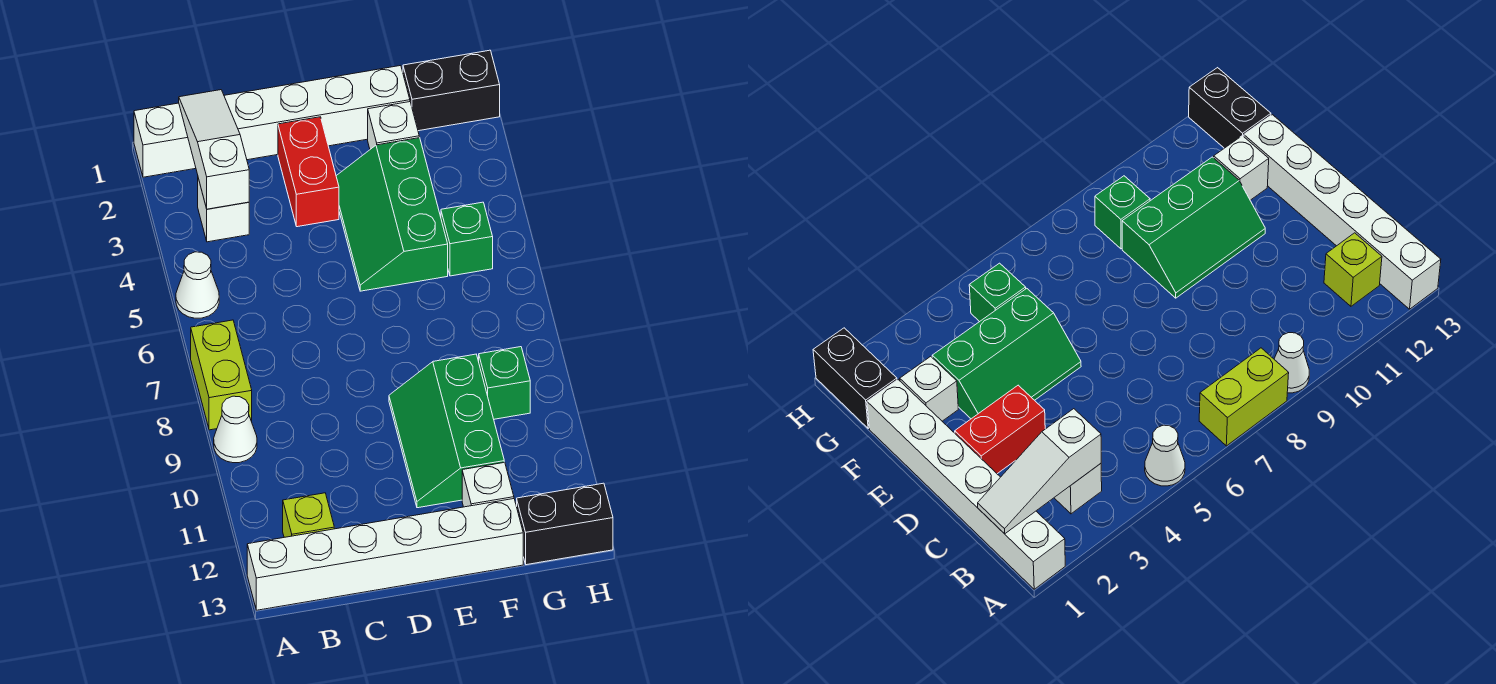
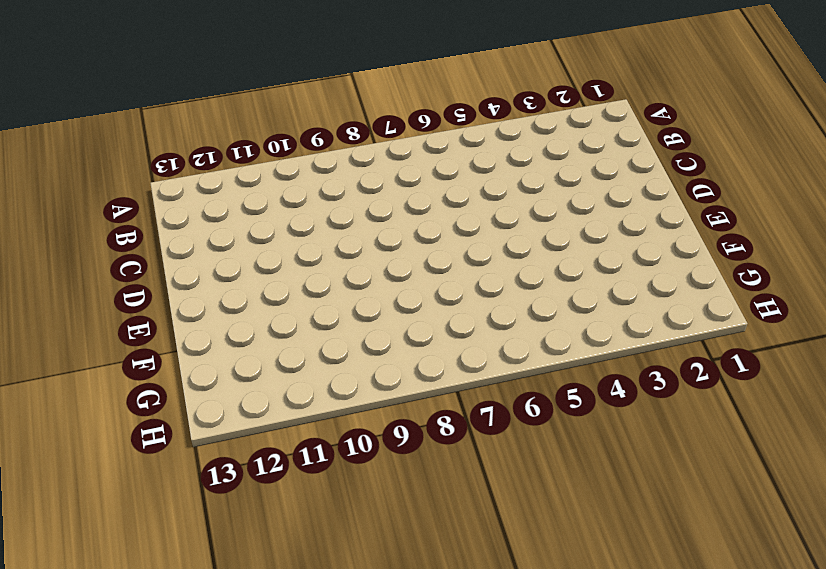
none -> white 1x6 brick [134,66,410,177]
none -> white 1x1 cone [176,252,219,318]
none -> lime 1x2 brick [191,320,252,430]

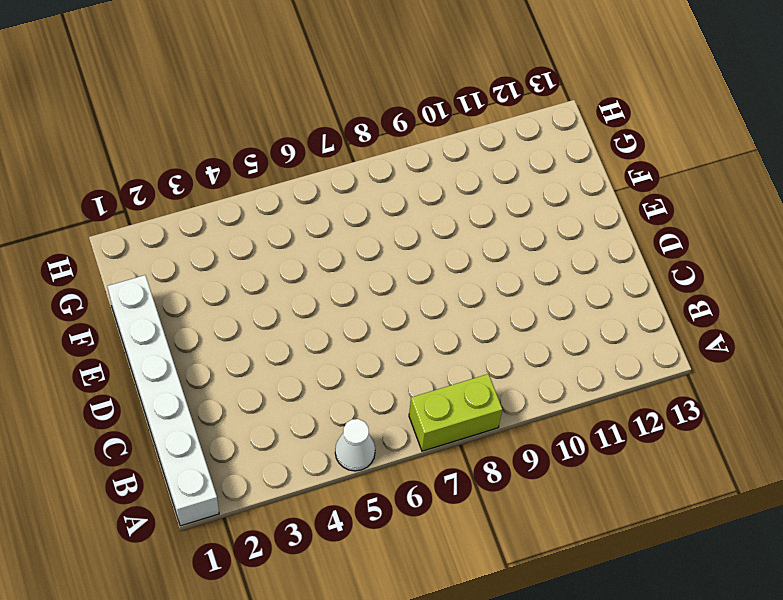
none -> white 1x1 cone [214,396,257,463]
none -> white 1x6 brick [247,499,523,610]
none -> white 1x1 brick [198,178,249,242]

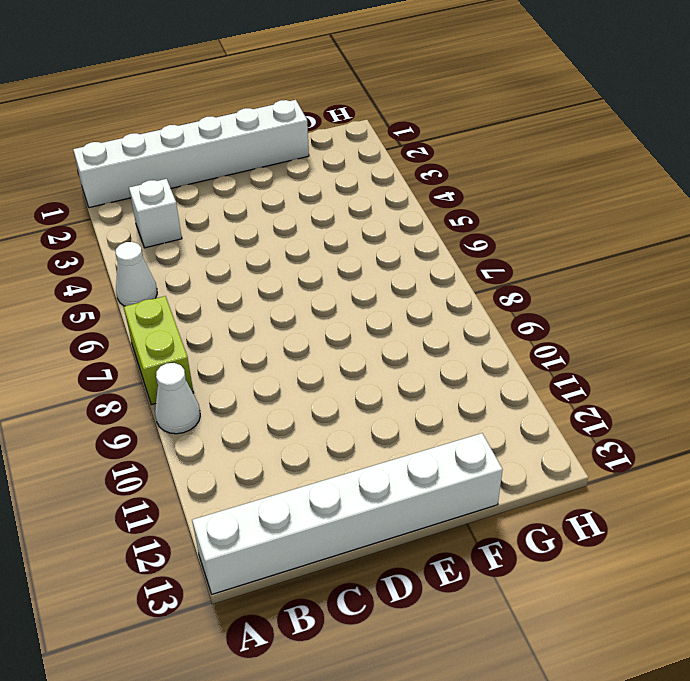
none -> lime 1x1 brick [283,493,334,537]
none -> red 1x2 brick [278,117,339,227]
none -> green 2x3 slope [336,138,448,291]

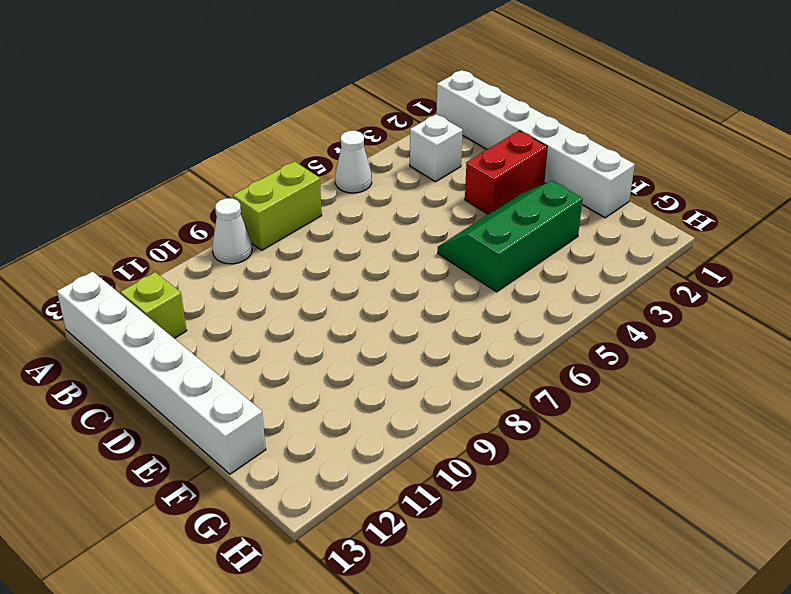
none -> green 2x3 slope [389,354,504,508]
none -> white 1x1 brick [368,102,419,149]
none -> white 1x1 brick [462,462,514,507]

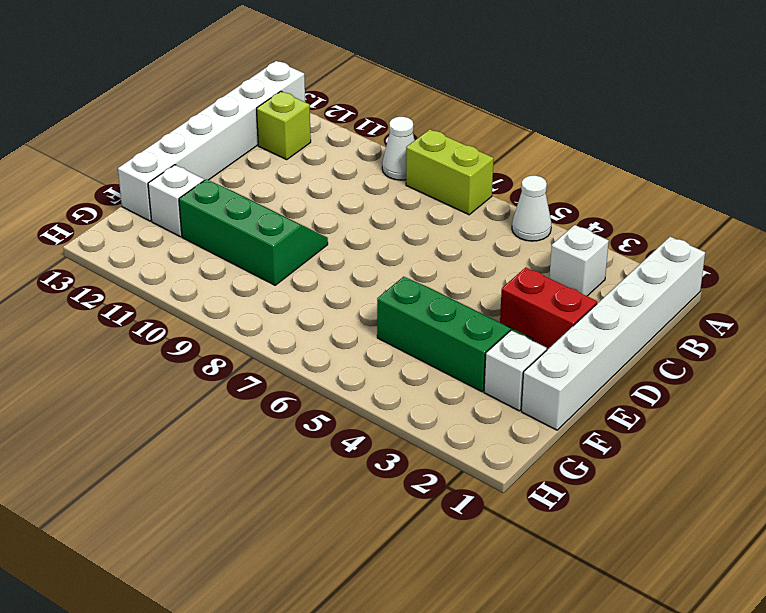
none -> black 1x2 brick [403,50,500,131]
none -> green 1x1 brick [441,202,493,276]
none -> green 1x1 brick [479,347,530,419]

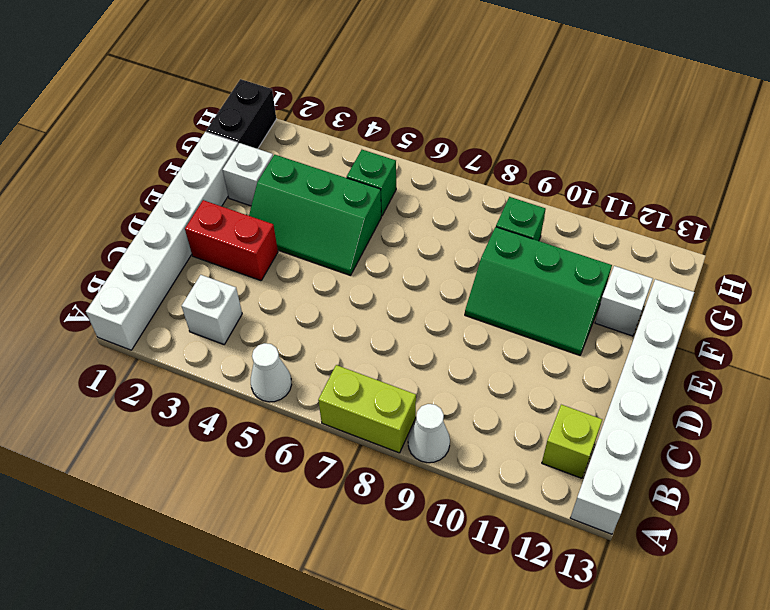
none -> black 1x2 brick [517,483,613,565]
none -> white 1x3 slope [179,90,249,209]

